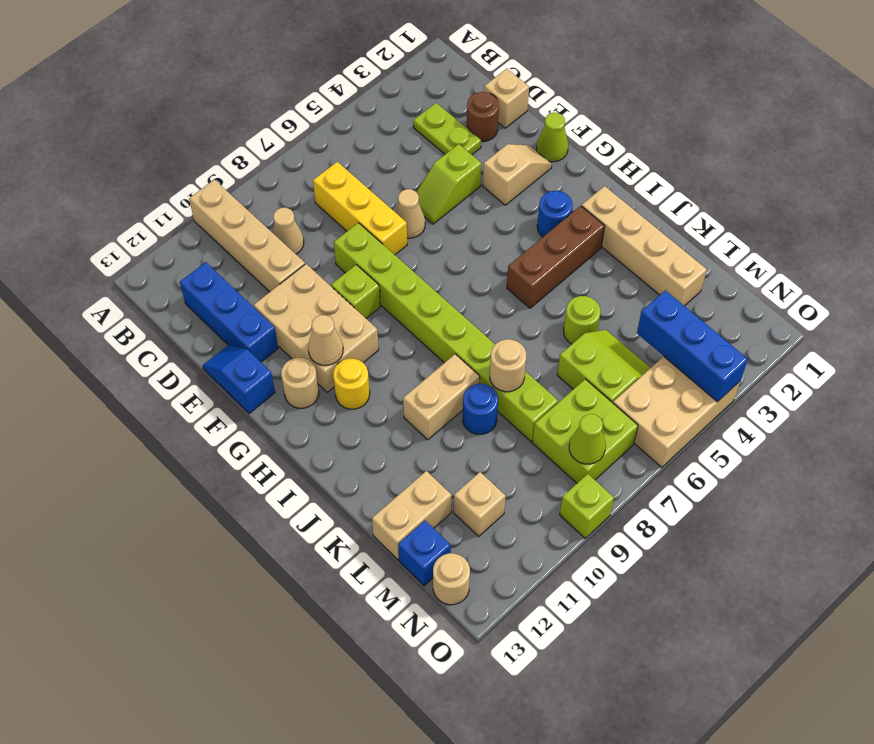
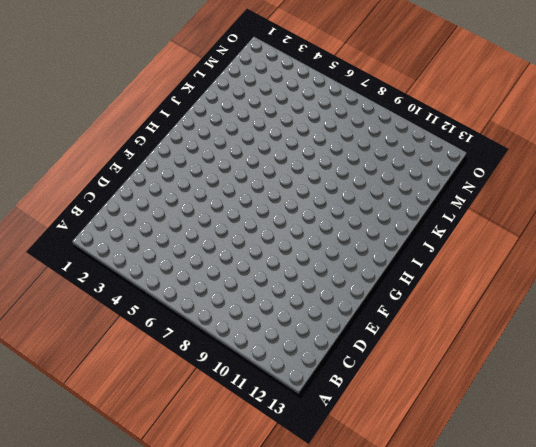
none -> tan 1x4 brick [189,180,305,292]
none -> lime 1x2 plate [413,103,481,155]
none -> yellow 1x3 brick [313,162,407,255]
none -> tan 1x1 cone [272,208,304,254]

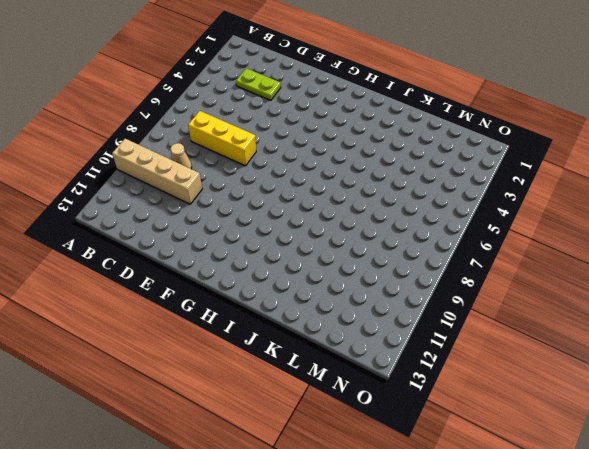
none -> blue 1x3 brick [180,262,278,362]
none -> tan 1x1 brick [484,69,529,128]
none -> brown 1x1 round brick [467,92,499,142]
none -> lime 1x2 slope [417,144,481,224]

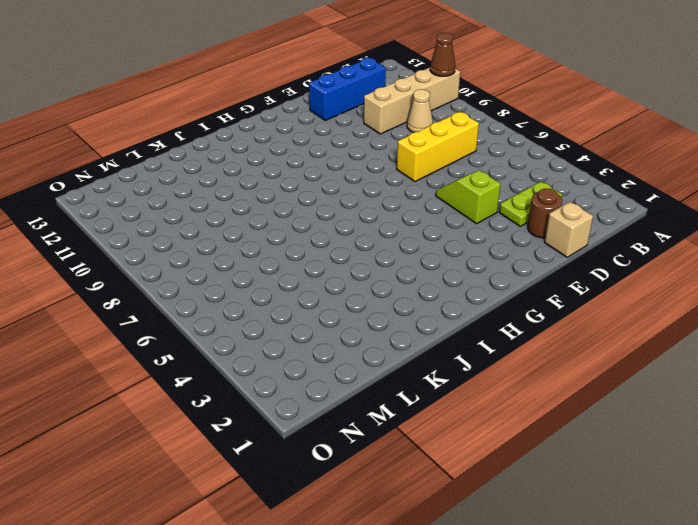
brown 1x1 cone [430,33,455,76] -> none
none -> tan 1x1 cone [395,189,425,238]
none -> lime 1x8 brick [334,223,558,442]
none -> tan 2x3 brick [254,264,379,392]
none -> blue 1x2 slope [203,345,275,414]

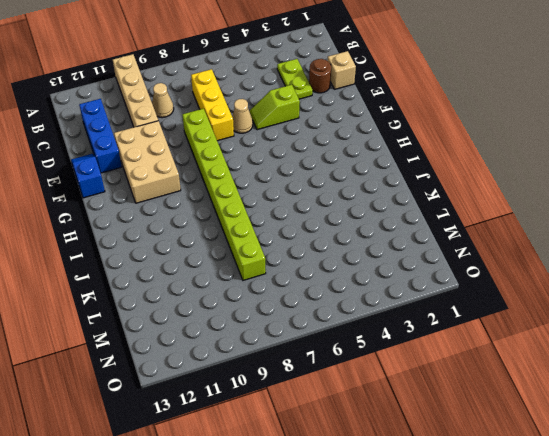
none -> lime 1x1 cone [537,113,568,162]
none -> tan 1x2 slope [483,144,552,205]
none -> lime 1x1 brick [331,265,380,318]
none -> tan 1x1 round brick [281,358,319,408]

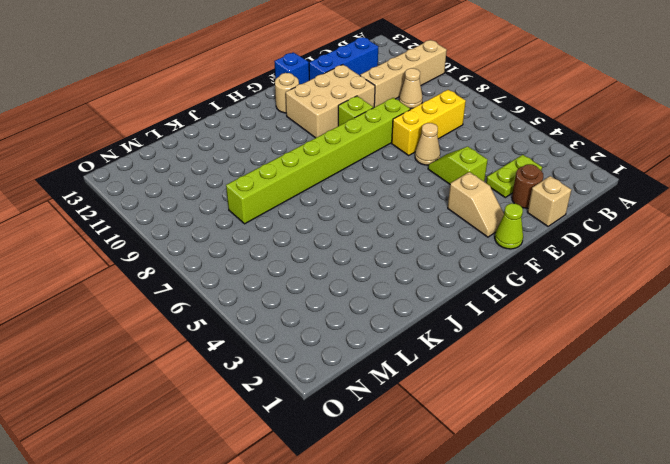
none -> blue 1x1 round brick [537,191,572,237]
none -> yellow 1x1 round brick [333,359,370,409]
none -> tan 1x4 brick [582,186,707,306]
none -> brown 1x3 brick [507,206,605,308]

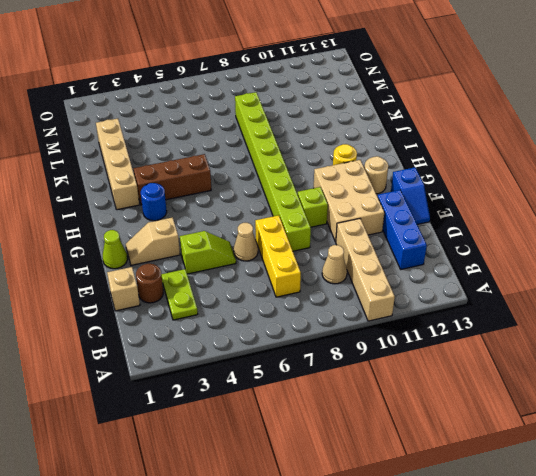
none -> tan 1x2 brick [403,354,480,440]
none -> lime 1x1 round brick [564,296,600,344]
none -> blue 1x1 round brick [463,384,498,434]
none -> lime 2x2 slope [557,330,650,403]

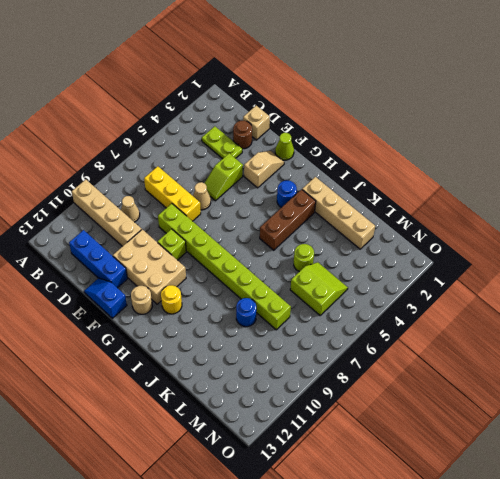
none -> tan 1x2 brick [403,354,480,440]
none -> tan 1x2 brick [372,471,452,560]
none -> lime 2x2 brick [533,379,638,483]
none -> tan 1x1 brick [454,472,506,536]

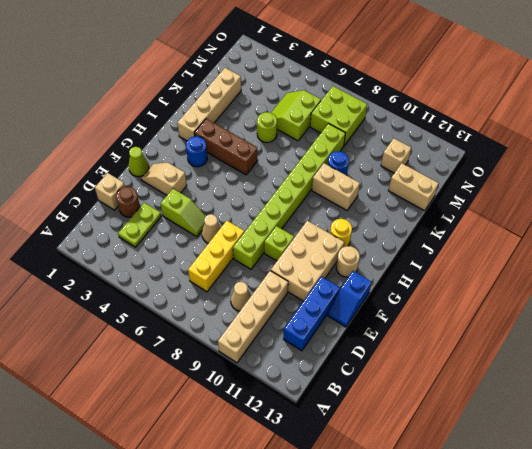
none -> blue 1x1 brick [398,521,451,586]
none -> tan 2x3 brick [613,357,740,467]
none -> tan 1x1 round brick [433,553,470,605]
none -> lime 1x1 brick [560,474,614,538]

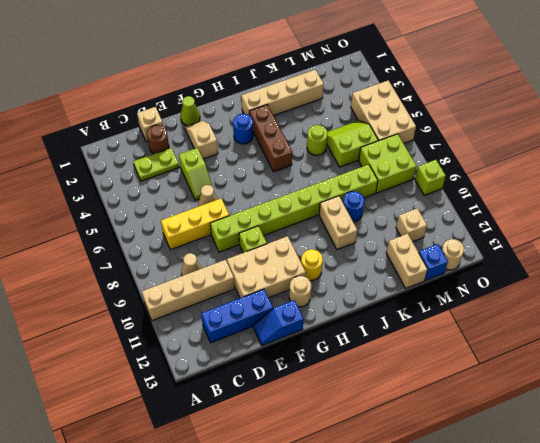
none -> tan 1x1 cone [308,315,343,365]
none -> tan 1x1 round brick [490,339,526,392]
none -> blue 1x3 brick [637,290,748,402]
none -> lime 1x1 cone [569,414,606,464]

